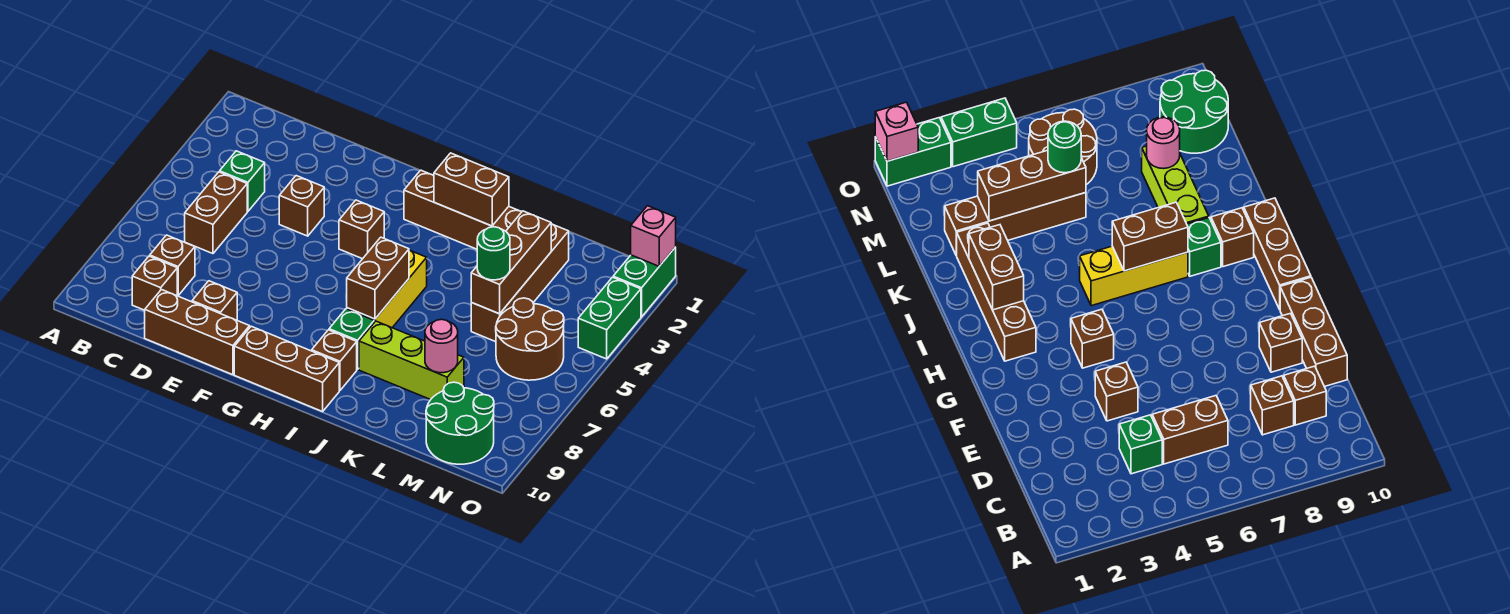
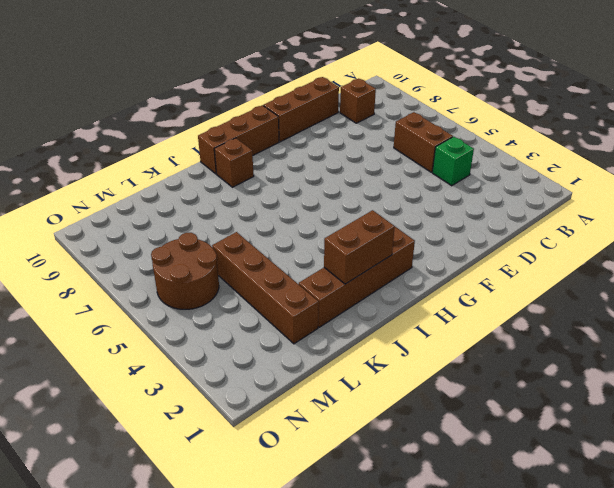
none -> brown 1x1 brick [150,235,195,296]
none -> brown 1x1 brick [279,176,324,236]
none -> brown 1x1 brick [192,281,237,320]

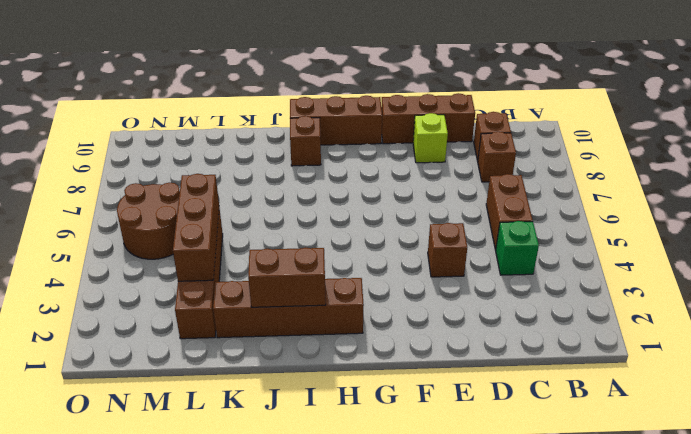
lime 1x1 brick [413,113,448,163] -> brown 1x1 brick [192,281,237,320]
none -> brown 1x1 brick [339,200,384,259]
none -> yellow 1x3 brick [347,250,427,328]
none -> green 1x1 brick [329,309,374,369]

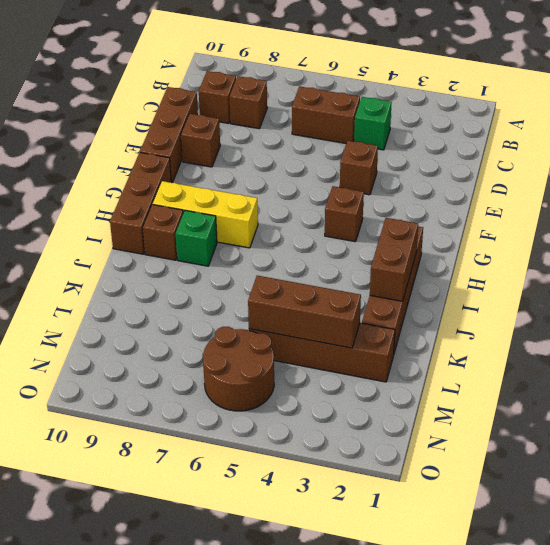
yellow 1x3 brick [153,181,258,248] -> yellow 1x3 brick moved to [347,250,427,328]
none -> lime 1x3 brick [359,321,464,400]
none -> green 2x2 round brick [426,382,494,464]
none -> green 1x2 brick [613,247,676,317]

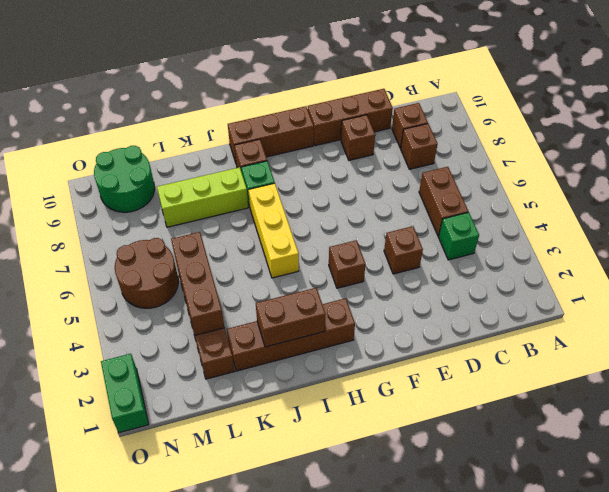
none -> green 1x2 brick [578,277,641,359]
none -> brown 1x2 brick [347,237,409,319]
none -> pink 1x1 round brick [425,319,458,373]

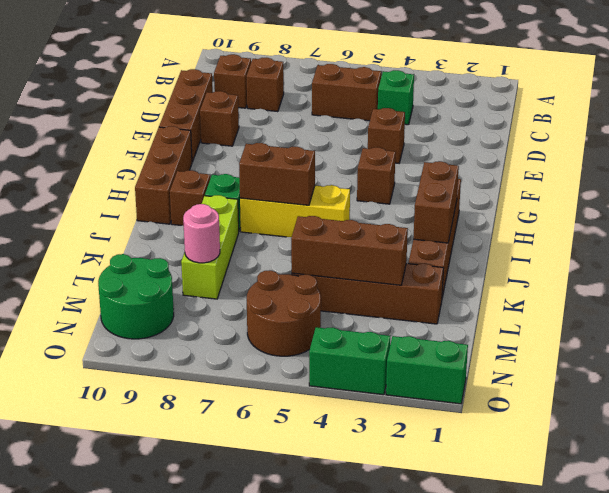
none -> pink 1x1 brick [631,206,676,266]
none -> green 1x1 round brick [477,227,510,280]

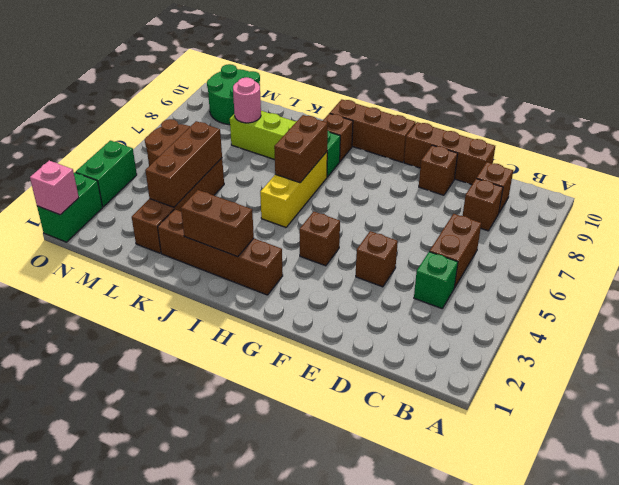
none -> green 1x1 round brick [477,227,510,280]

